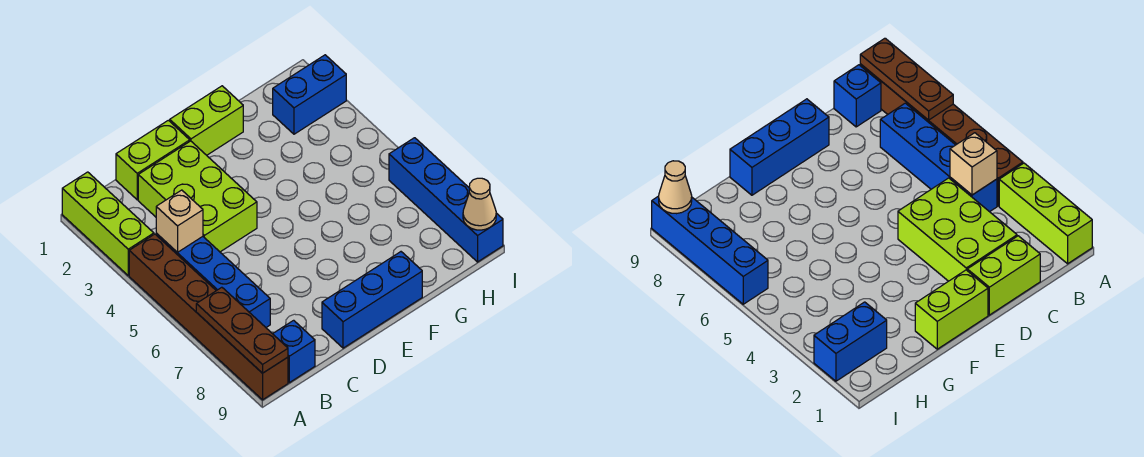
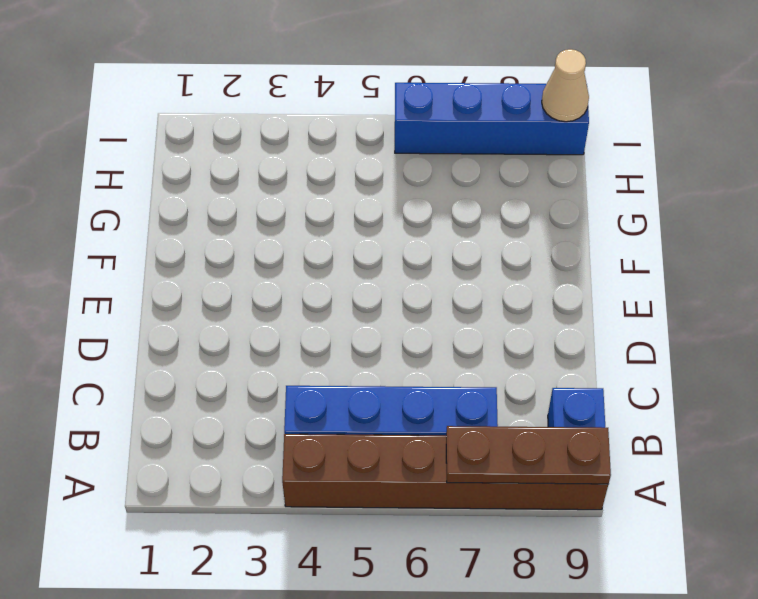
none -> lime 1x3 brick [62,172,154,275]
none -> lime 1x2 brick [116,120,190,200]
none -> lime 2x3 brick [138,141,257,252]

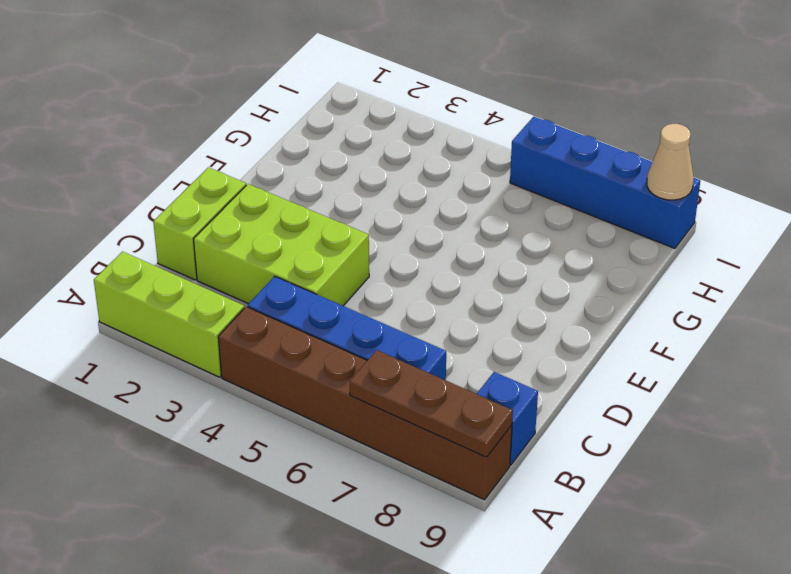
none -> blue 1x3 brick [322,252,422,348]
none -> lime 1x2 brick [170,86,243,155]
none -> blue 1x2 brick [273,55,346,134]

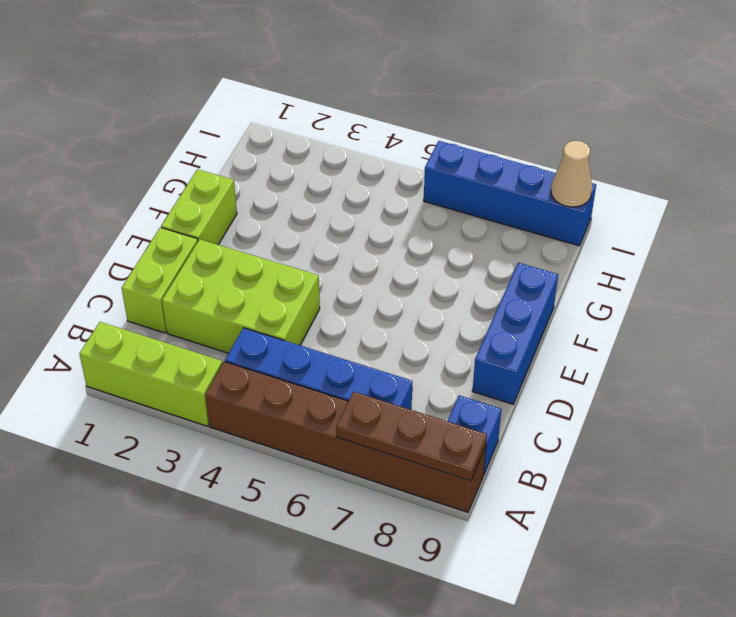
none -> blue 1x2 brick [273,55,346,134]
none -> tan 1x1 brick [156,190,203,253]

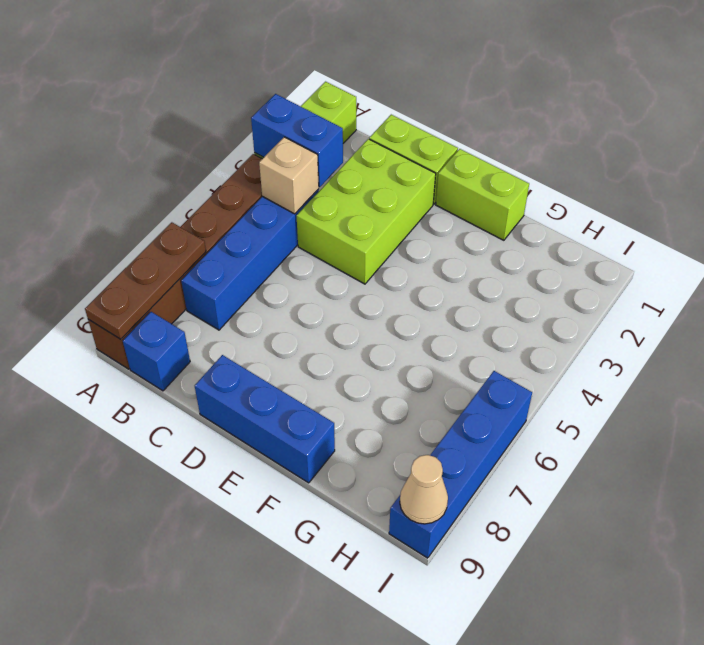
blue 1x2 brick [251,94,343,187] -> blue 1x2 brick moved to [273,55,346,134]

